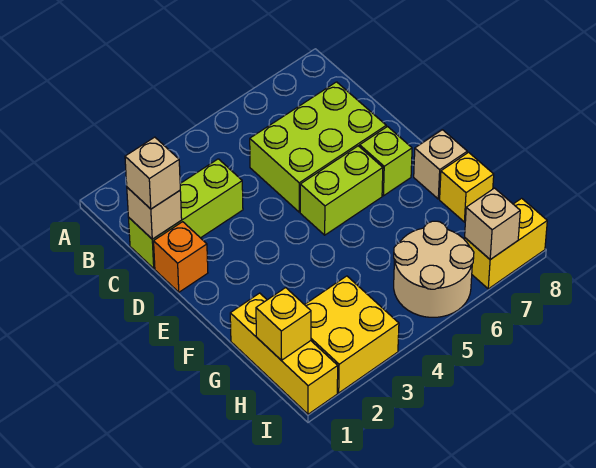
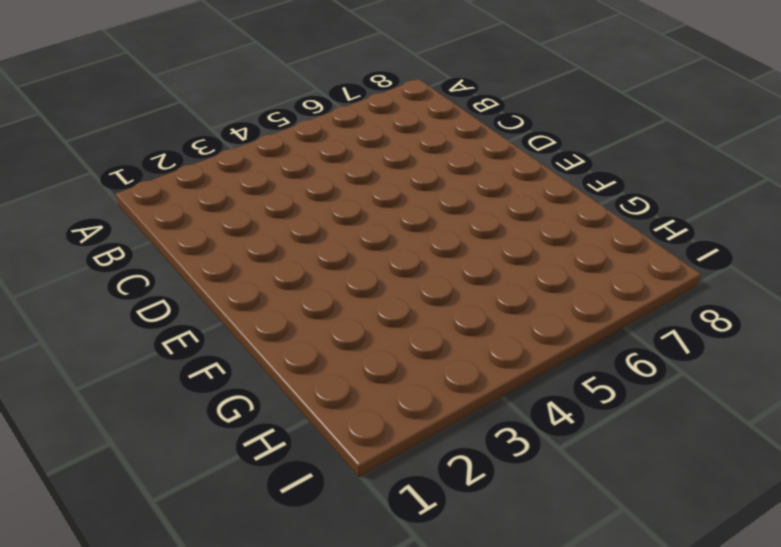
none -> lime 1x3 brick [129,159,243,268]
none -> lime 2x3 brick [250,82,386,212]
none -> orange 1x1 brick [154,222,208,292]

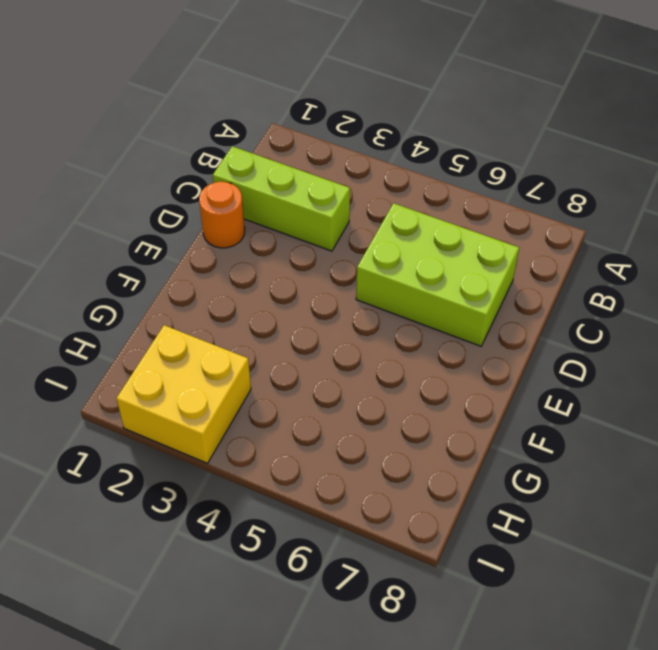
orange 1x1 round brick [199,181,245,248] -> orange 1x1 brick [154,222,208,292]
none -> lime 1x2 brick [300,146,383,235]
none -> lime 1x1 brick [360,127,412,196]
none -> tan 1x1 brick [414,130,467,199]

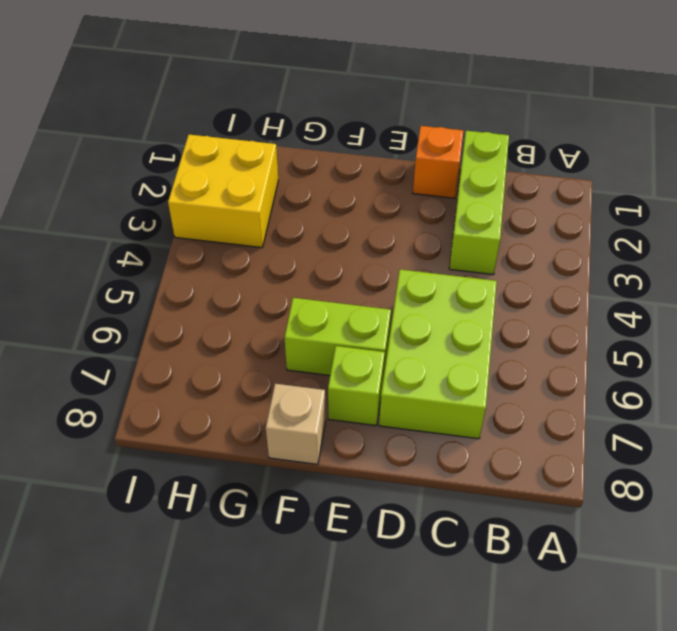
lime 1x2 brick [284,298,391,378] -> lime 1x2 brick turned to [300,146,383,235]
none -> yellow 1x3 brick [230,293,338,414]
none -> yellow 1x1 brick [440,152,494,222]
none -> tan 2x2 round brick [394,221,474,317]

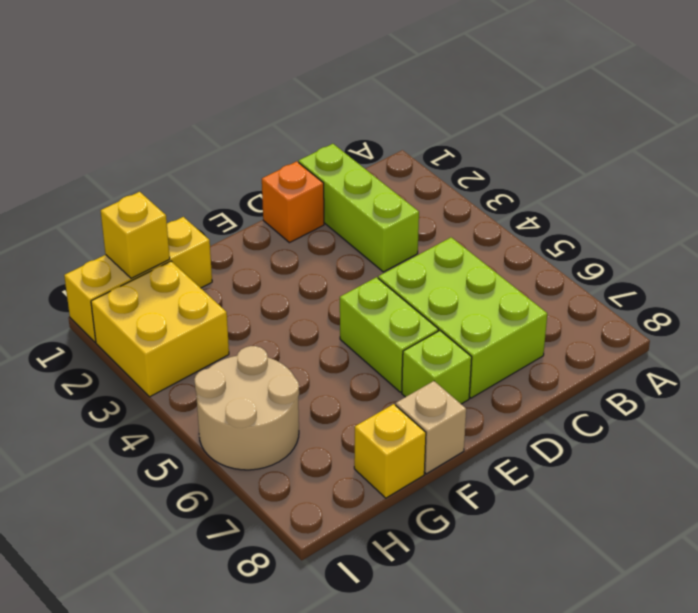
none -> yellow 1x2 brick [464,198,547,289]
none -> tan 1x1 brick [127,187,182,239]
none -> tan 1x1 brick [465,188,520,259]

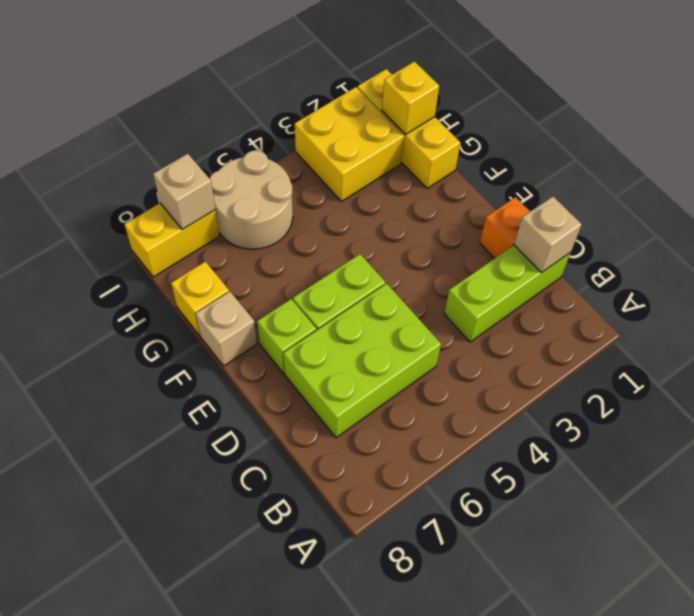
none -> tan 1x1 brick [125,137,180,209]

